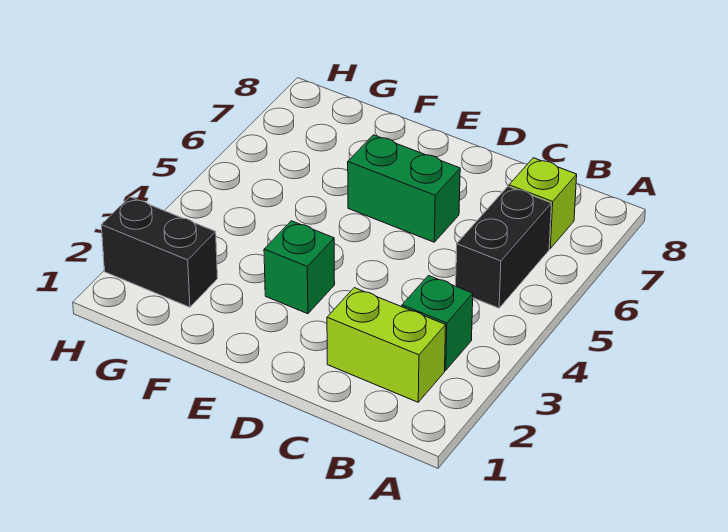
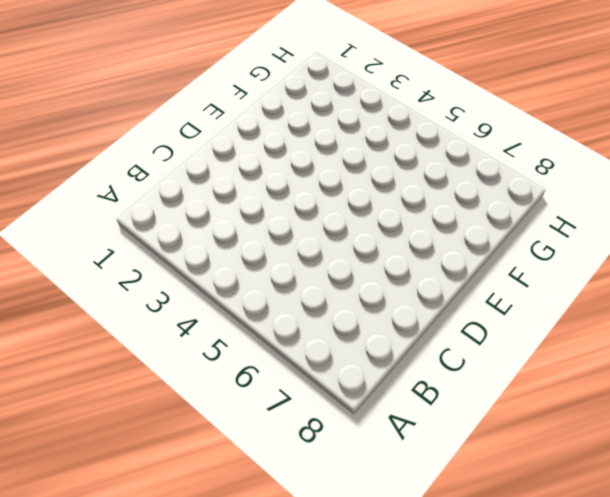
none -> lime 1x2 brick [327,288,446,402]
none -> green 1x1 brick [402,276,473,370]

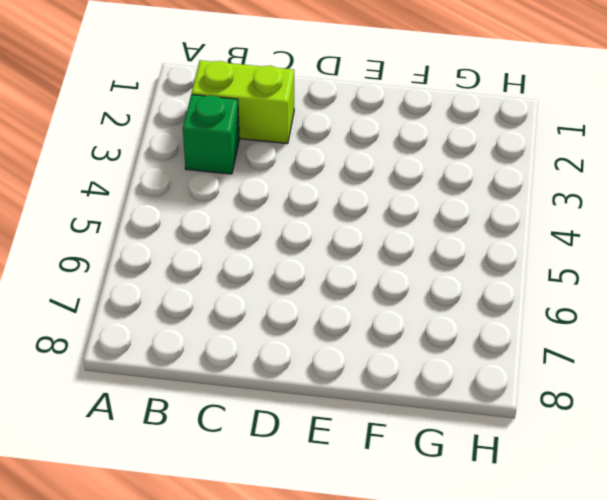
none -> black 1x2 brick [456,186,551,308]
none -> lime 1x1 brick [509,158,577,248]

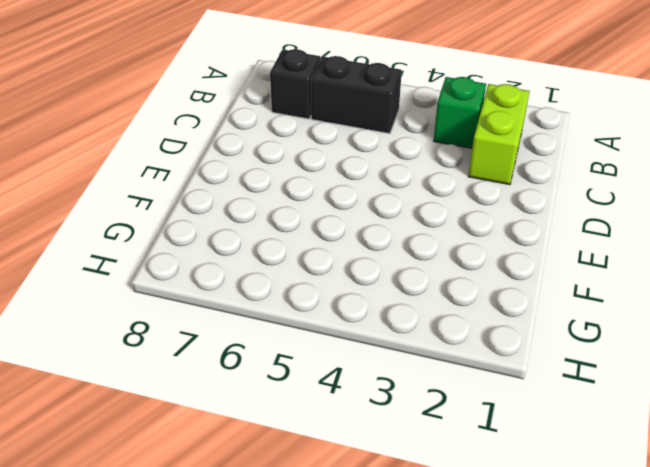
black 1x1 brick [270,49,320,119] -> lime 1x1 brick [509,158,577,248]
none -> green 1x2 brick [348,135,460,242]
none -> green 1x1 brick [264,221,335,314]

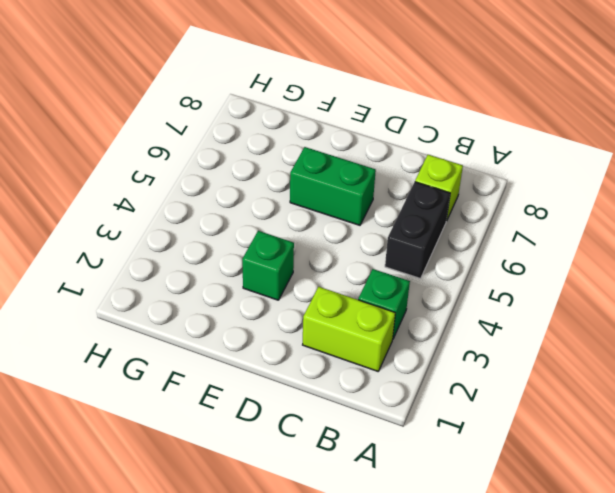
none -> black 1x2 brick [101,197,218,307]

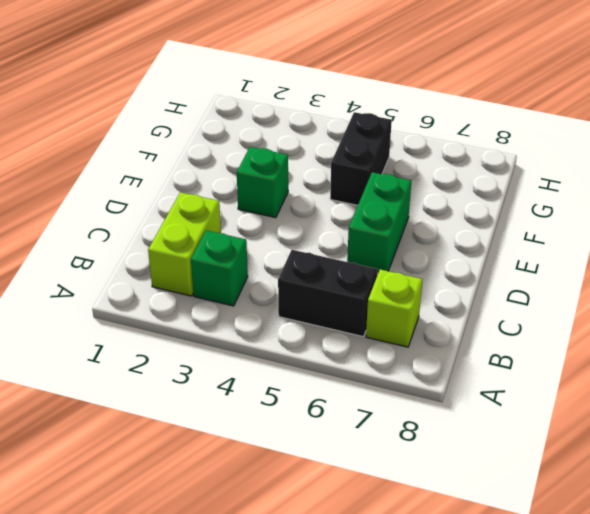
black 1x2 brick [330,112,392,205] -> black 1x2 brick moved to [101,197,218,307]

